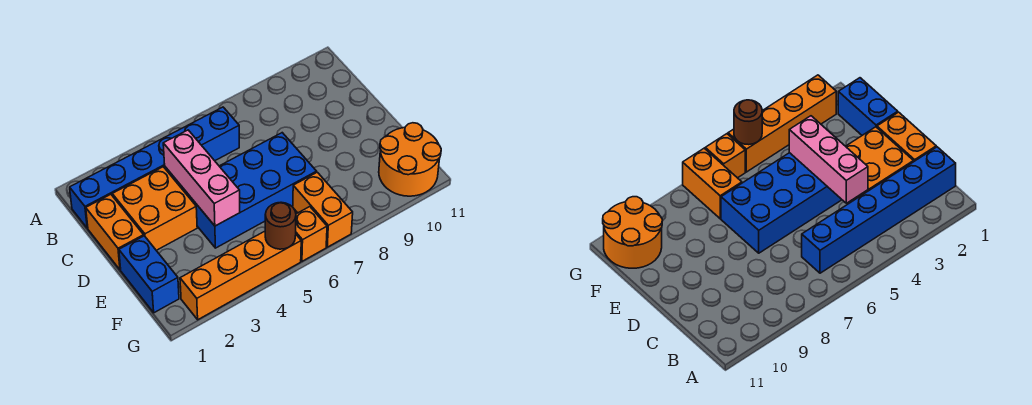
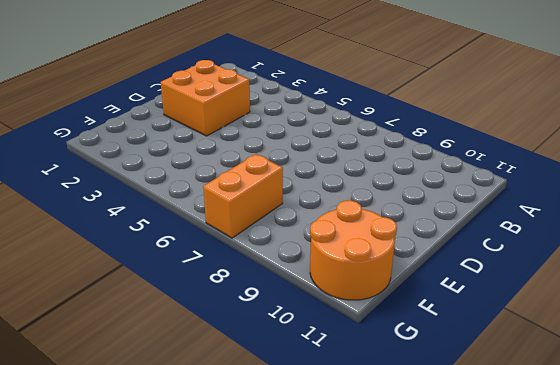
none -> blue 1x6 brick [70,107,239,228]
none -> orange 1x2 brick [86,194,144,270]

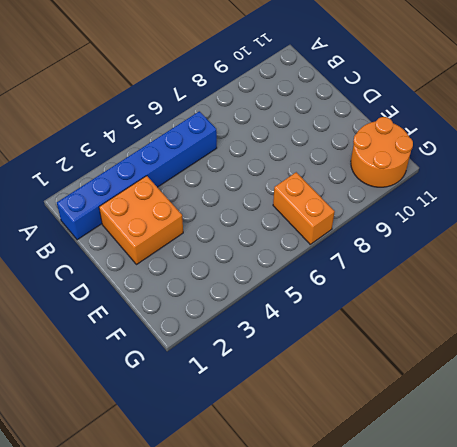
none -> orange 1x2 brick [86,194,144,270]
none -> blue 2x4 brick [181,133,317,248]

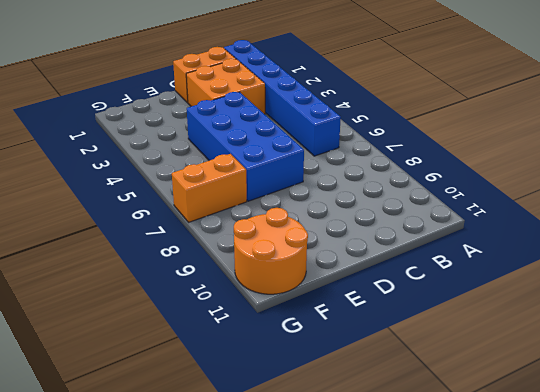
none -> blue 1x2 brick [119,236,179,313]
none -> orange 1x4 brick [180,231,301,320]

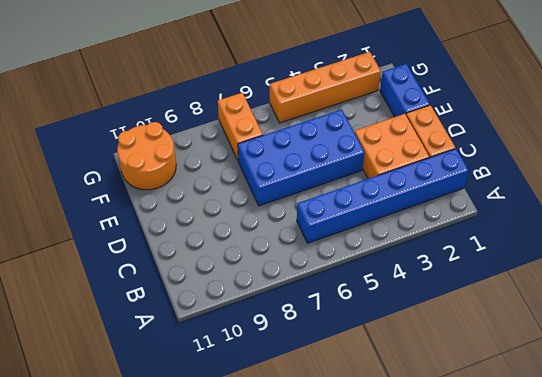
none -> orange 1x1 brick [296,207,327,261]
none -> pink 1x3 brick [163,130,240,226]

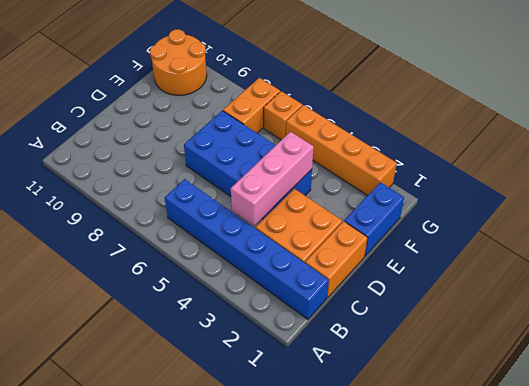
none -> brown 1x1 round brick [265,202,296,249]

